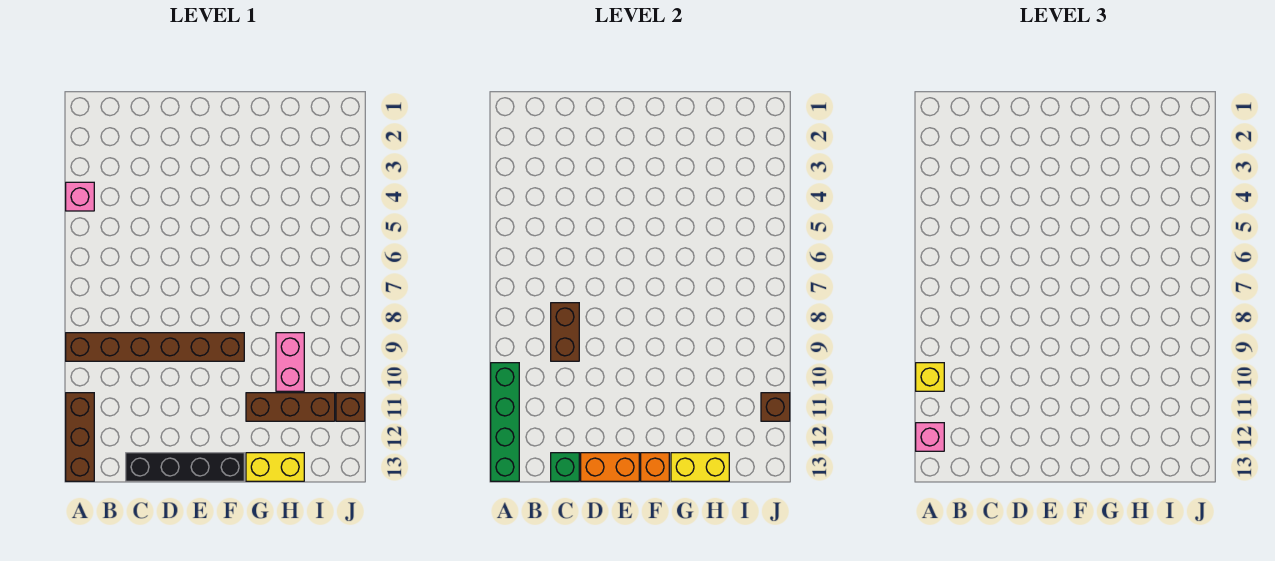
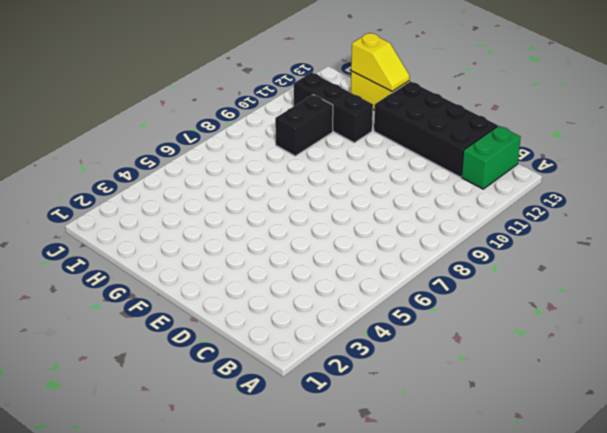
green 1x2 brick [462,126,521,189] -> none
black 2x4 brick [374,81,498,177] -> black 1x4 brick [126,453,244,481]
black 1x3 brick [294,72,373,143] -> brown 1x3 brick [246,393,335,421]
yellow 1x2 slope [351,33,410,91] -> yellow 1x2 brick [671,453,729,481]
black 1x2 brick [275,95,333,156] -> pink 1x2 brick [276,333,304,391]
none -> pink 1x1 brick [66,182,94,211]
none -> brown 1x6 brick [66,333,244,361]
none -> brown 1x3 brick [66,393,94,481]

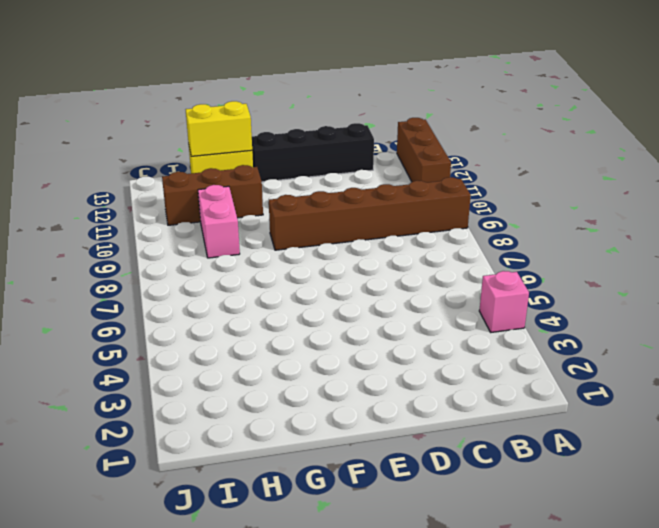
none -> brown 1x1 brick [336,393,365,421]
none -> green 1x4 brick [491,363,519,481]
none -> brown 1x2 brick [551,303,579,361]

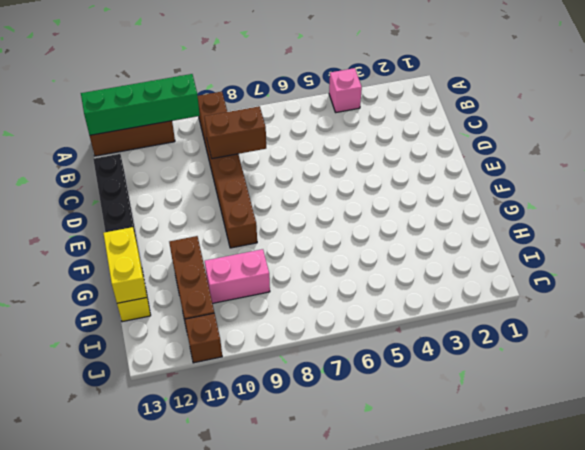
none -> green 1x1 brick [551,453,579,481]
none -> orange 1x2 brick [581,453,639,481]
none -> orange 1x1 brick [641,453,669,481]

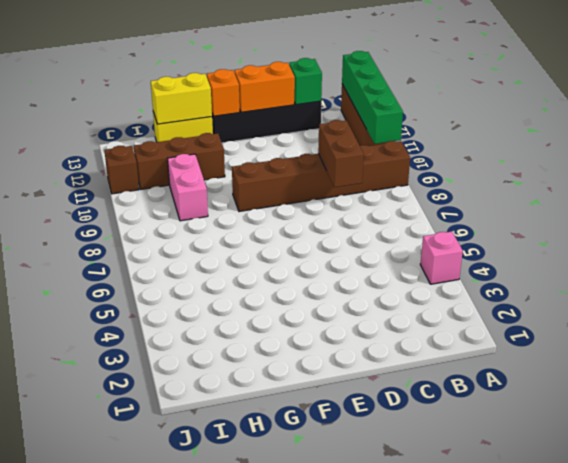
none -> brown 1x1 brick [761,393,790,421]
none -> yellow 1x1 brick [916,363,944,391]
none -> pink 1x1 brick [916,423,944,451]

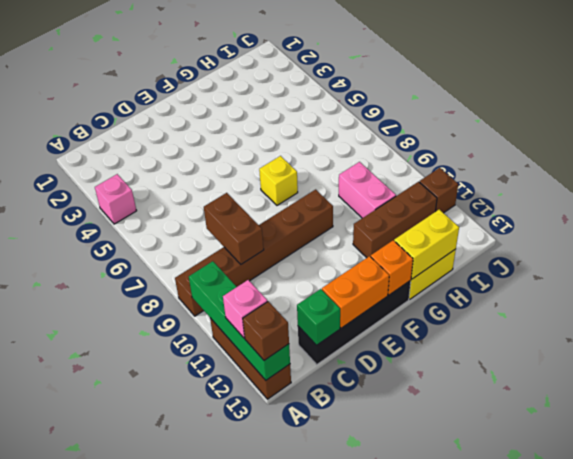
brown 1x1 brick [243,301,289,360] -> brown 1x1 brick moved to [761,393,790,421]
yellow 1x1 brick [259,156,298,205] -> yellow 1x1 brick moved to [916,363,944,391]

